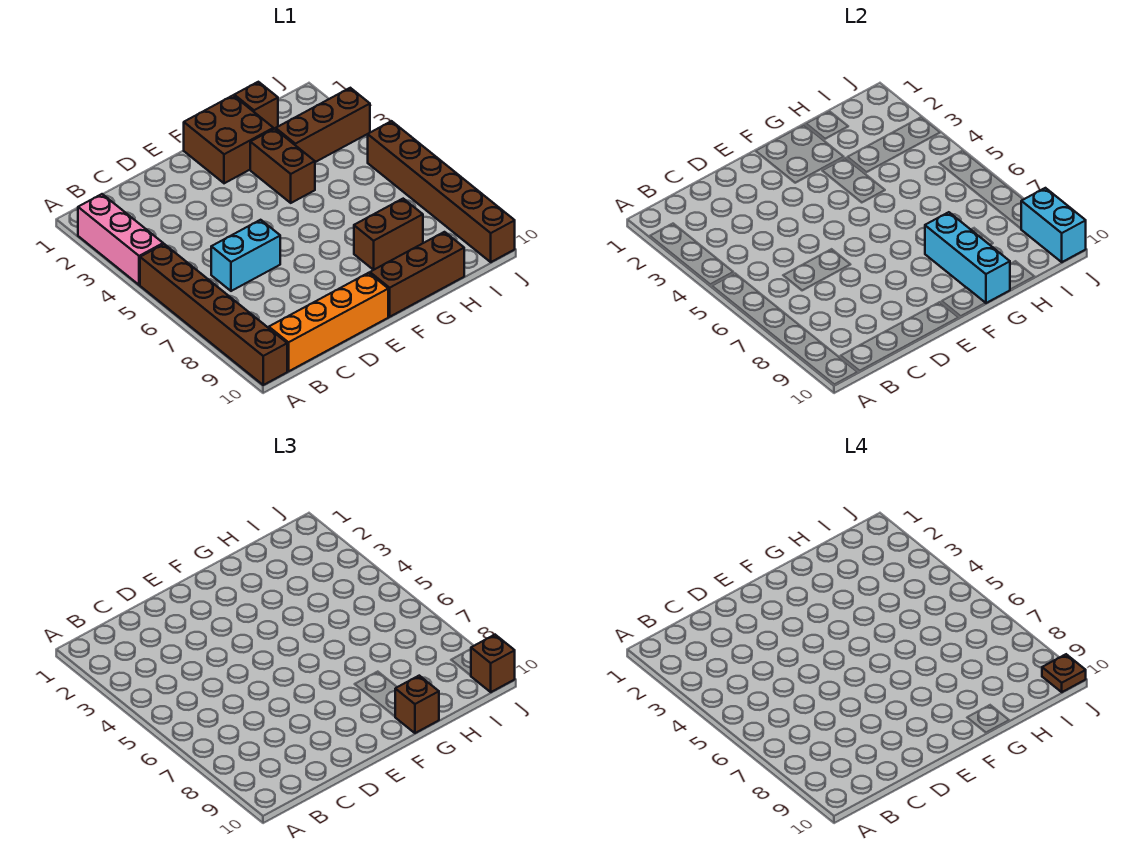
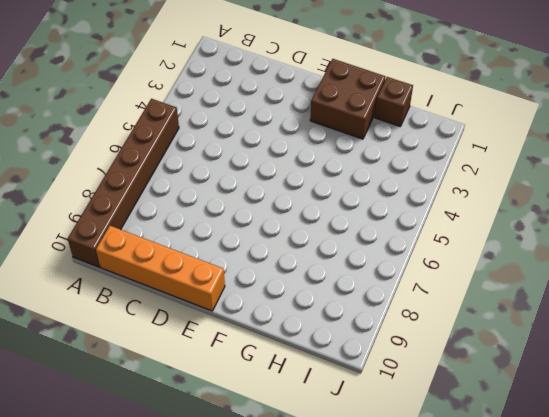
none -> pink 1x3 brick [78,194,163,285]
none -> cyan 1x2 brick [211,220,280,291]
none -> brown 1x3 brick [370,232,464,317]

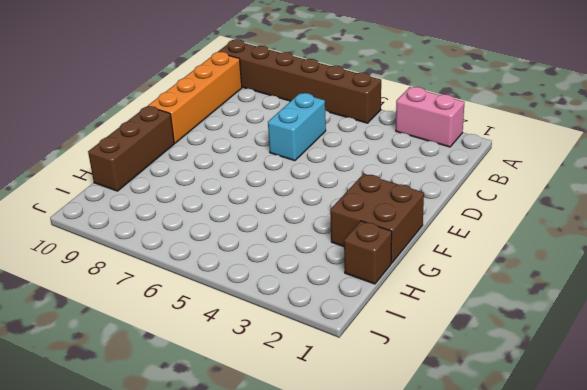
pink 1x2 brick [396,87,464,147] -> pink 1x3 brick [78,194,163,285]
none -> brown 1x2 brick [250,129,315,203]
none -> brown 1x2 brick [354,199,423,270]
none -> brown 1x3 brick [276,88,370,162]

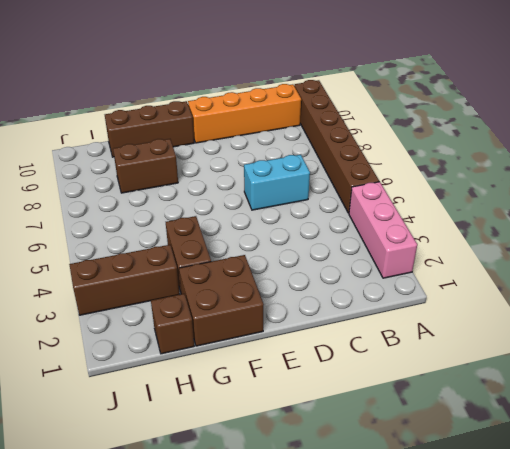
none -> brown 1x6 brick [368,121,515,262]
none -> cyan 1x3 brick [925,212,1010,303]
none -> cyan 1x2 brick [1021,188,1086,262]

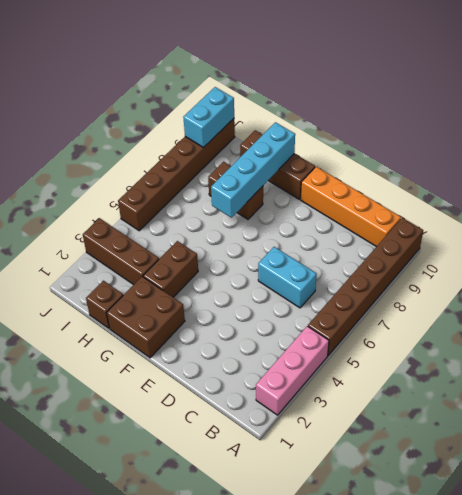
cyan 1x4 brick [211,122,295,218] -> cyan 1x3 brick [925,212,1010,303]
none -> brown 1x1 brick [395,676,439,733]
none -> brown 1x1 brick [471,635,515,692]
none -> brown 1x1 plate [1042,654,1086,692]

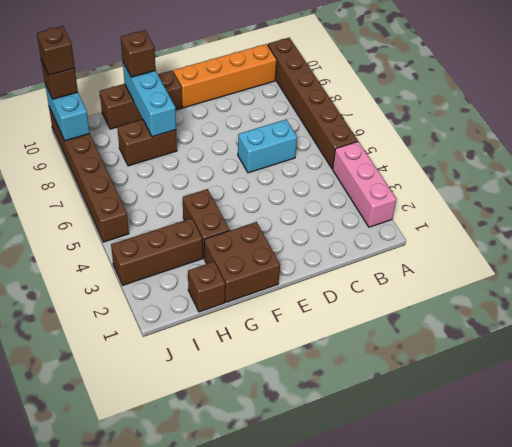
brown 1x1 brick [37,26,75,75] -> brown 1x1 plate [1042,654,1086,692]

